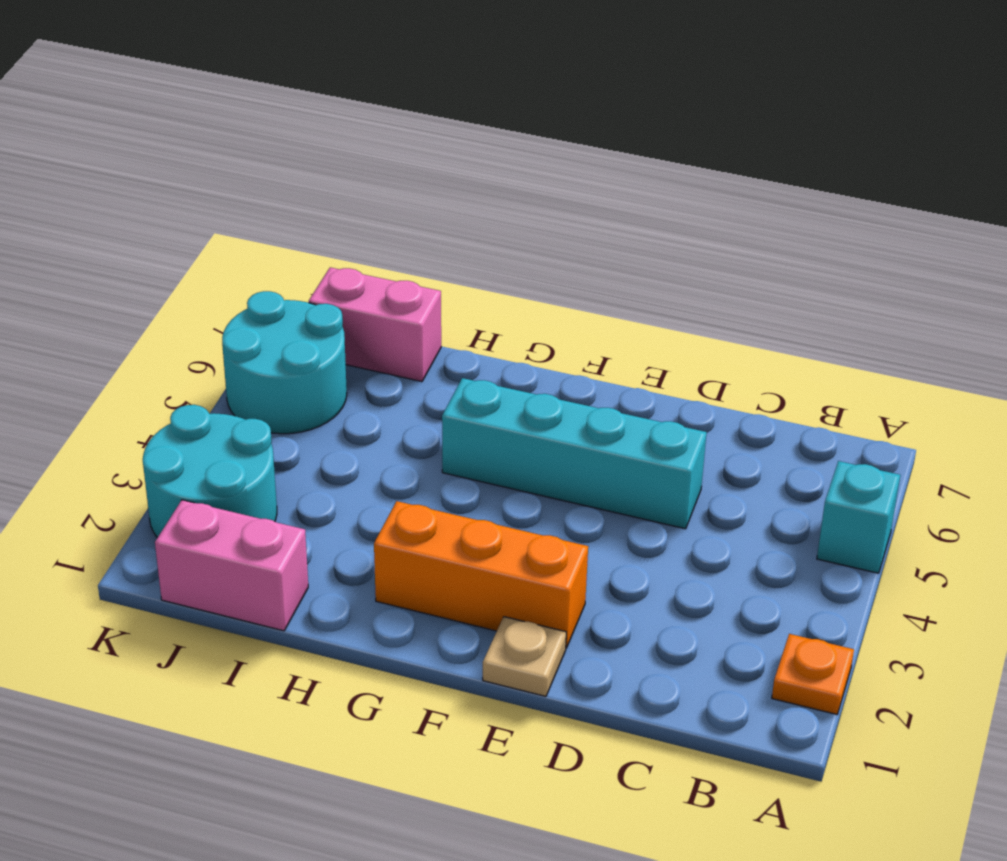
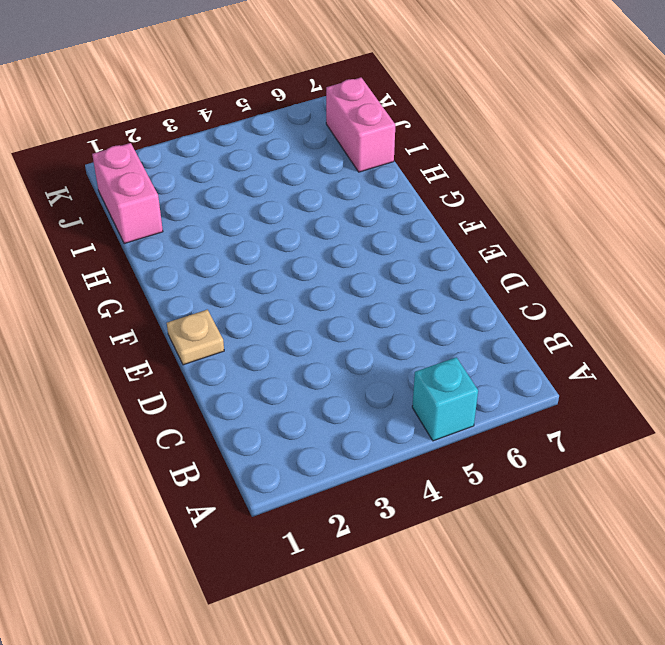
none -> orange 1x1 plate [772,634,854,714]
none -> cyan 1x4 brick [442,378,707,529]

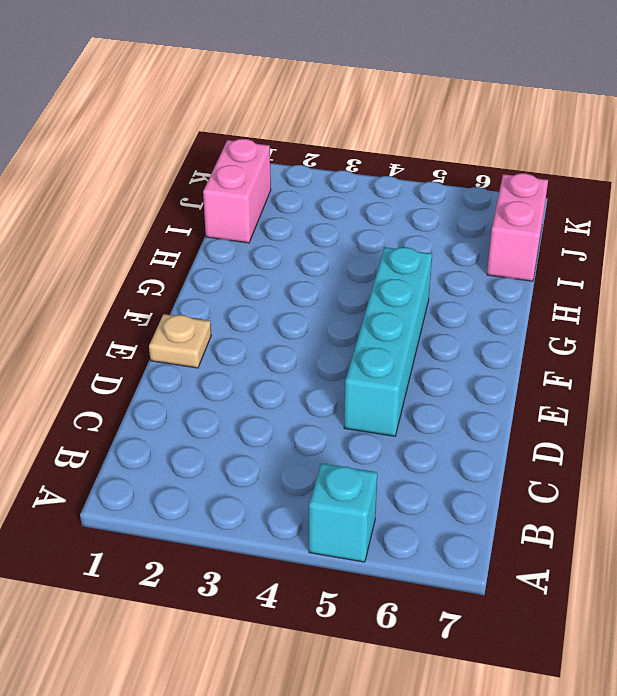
none -> orange 1x1 plate [772,634,854,714]
none -> orange 1x3 brick [374,501,588,648]

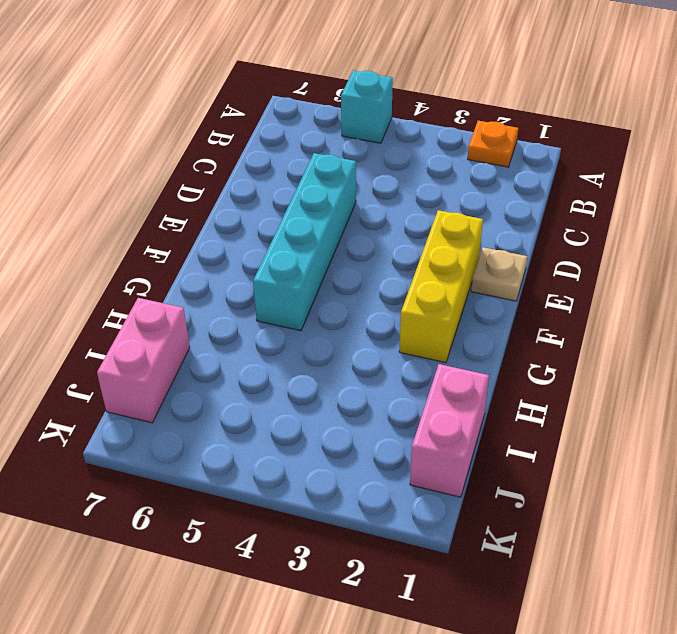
yellow 1x3 brick [399,210,483,363] -> orange 1x3 brick [374,501,588,648]
none -> cyan 2x2 round brick [143,405,277,538]
none -> cyan 2x2 round brick [222,291,347,434]

